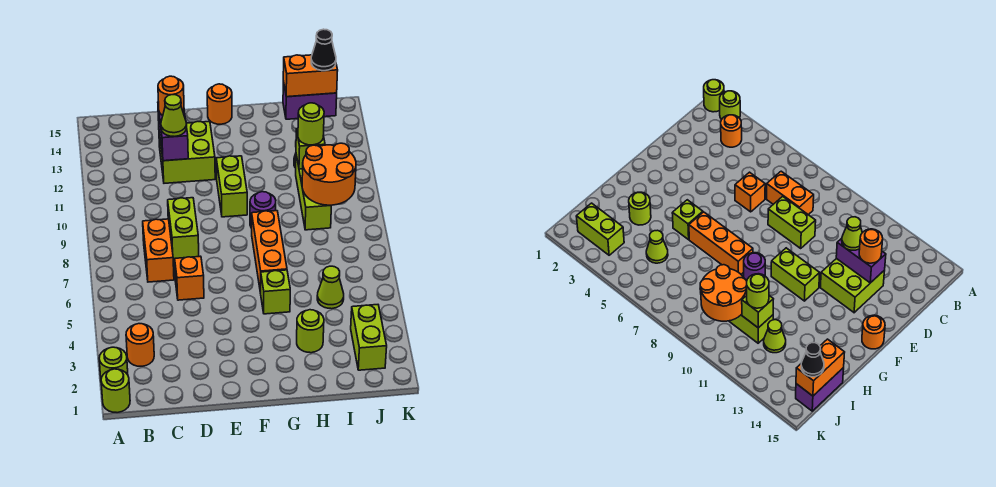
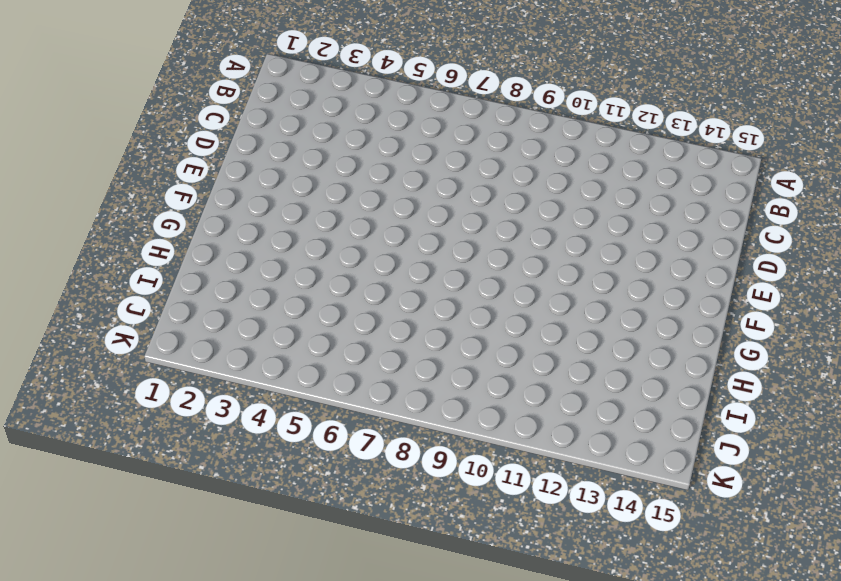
none -> lime 1x1 round brick [101,369,130,413]
none -> lime 1x1 round brick [99,347,128,378]
none -> orange 1x1 round brick [126,324,154,366]

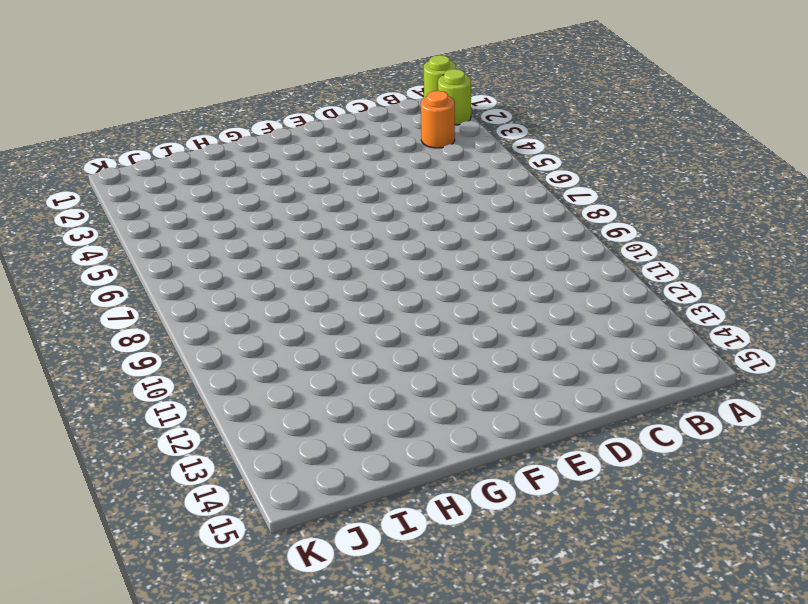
none -> orange 1x2 brick [143,219,174,282]
none -> orange 1x1 brick [175,256,204,300]
none -> lime 1x2 brick [168,198,199,260]

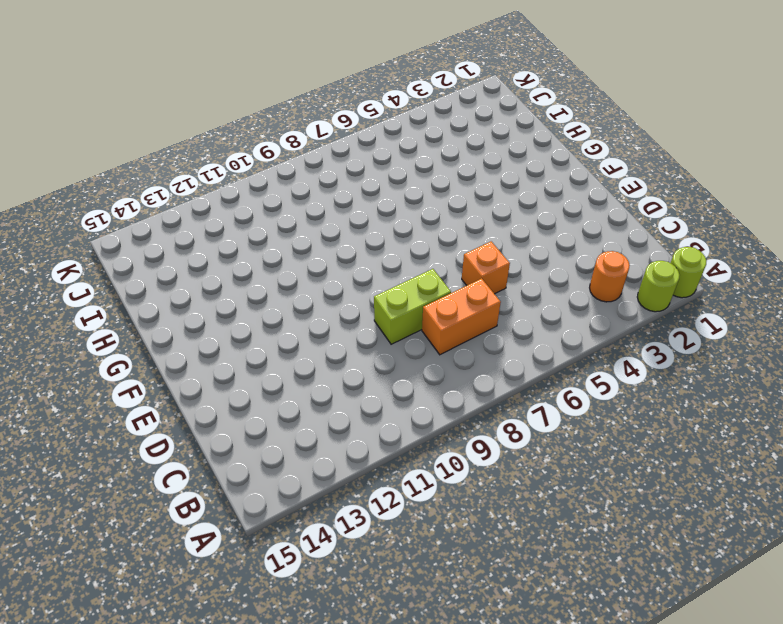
none -> lime 2x2 brick [159,121,215,183]
none -> lime 1x2 brick [216,156,247,217]
none -> orange 1x1 round brick [207,84,232,124]

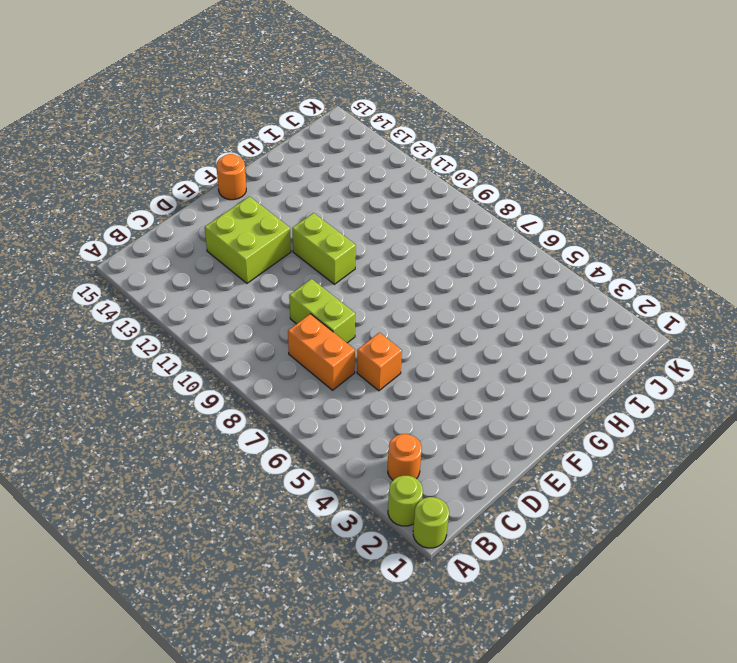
none -> lime 1x1 brick [261,270,290,314]
none -> orange 1x3 brick [252,211,287,293]
none -> purple 1x1 round brick [250,192,276,228]

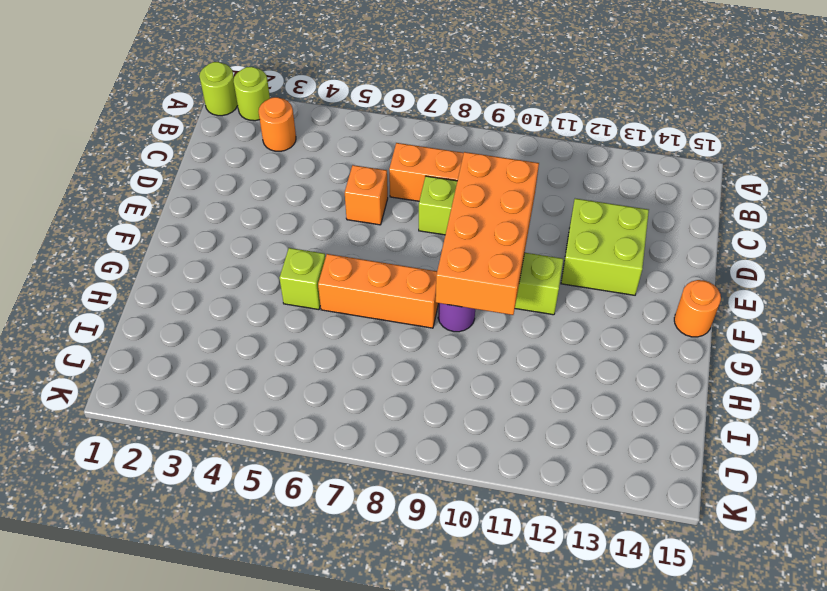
orange 2x4 brick [436,152,539,315] -> none
none -> lime 1x1 round brick [297,310,324,353]
none -> lime 1x1 cone [317,266,344,309]
none -> lime 1x3 brick [296,155,331,230]

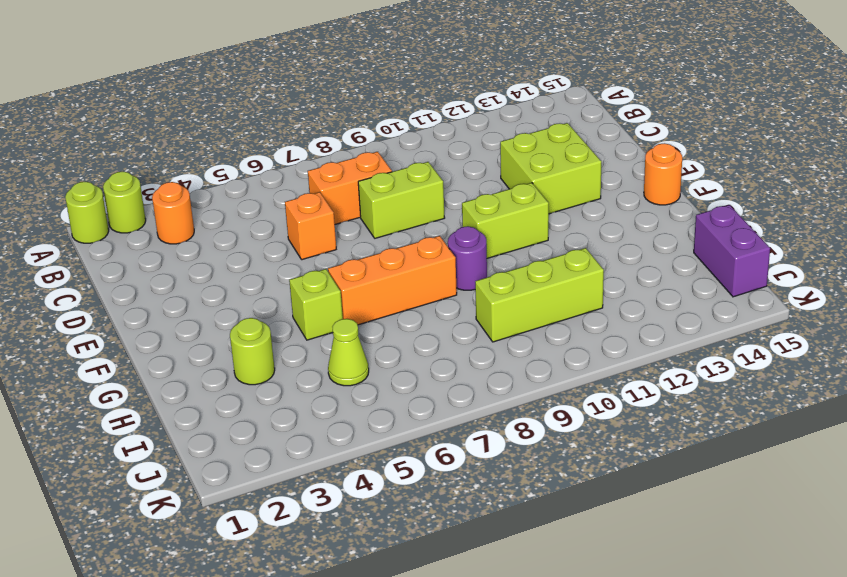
none -> lime 1x1 cone [764,320,786,353]
none -> lime 1x2 brick [351,305,387,370]
none -> purple 1x2 brick [158,102,188,161]

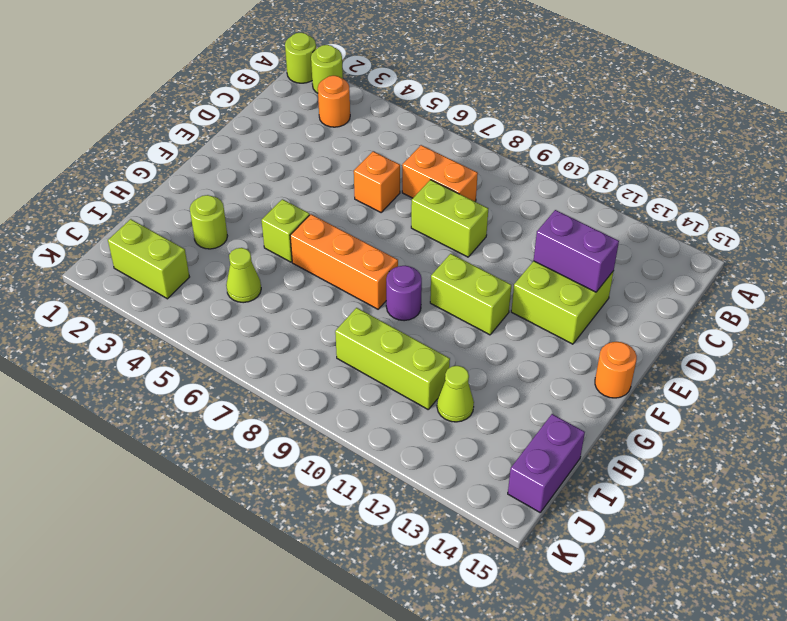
none -> orange 2x2 round brick [302,143,356,205]
none -> lime 1x1 brick [296,128,325,169]
none -> orange 1x2 brick [283,55,338,97]

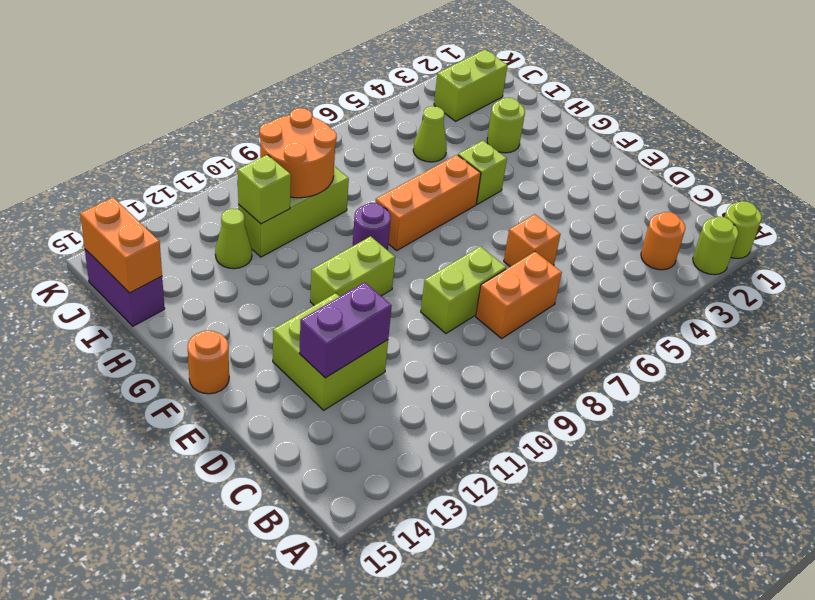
none -> lime 1x1 cone [161,95,187,137]
none -> orange 1x1 round brick [158,76,184,116]
none -> lime 1x1 round brick [298,103,324,145]

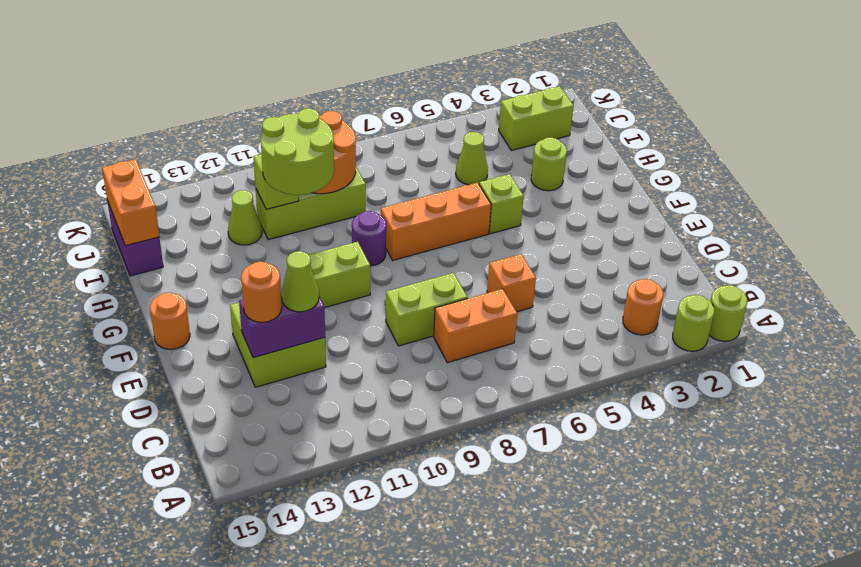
lime 2x2 round brick [261,109,334,195] -> lime 1x1 round brick [298,103,324,145]
none -> black 1x1 cone [311,29,336,71]

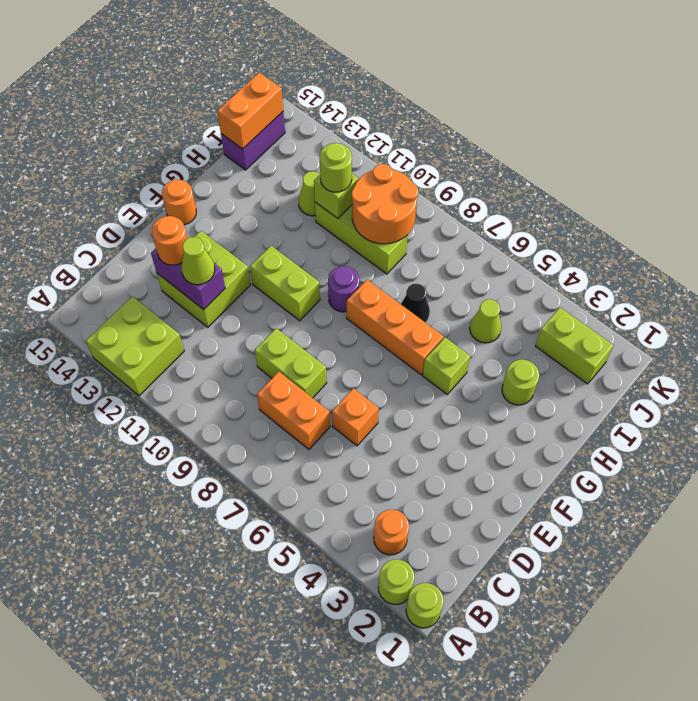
lime 2x2 brick [86,296,184,396] -> none
black 1x1 cone [401,284,430,323] -> black 1x1 cone moved to [311,29,336,71]

